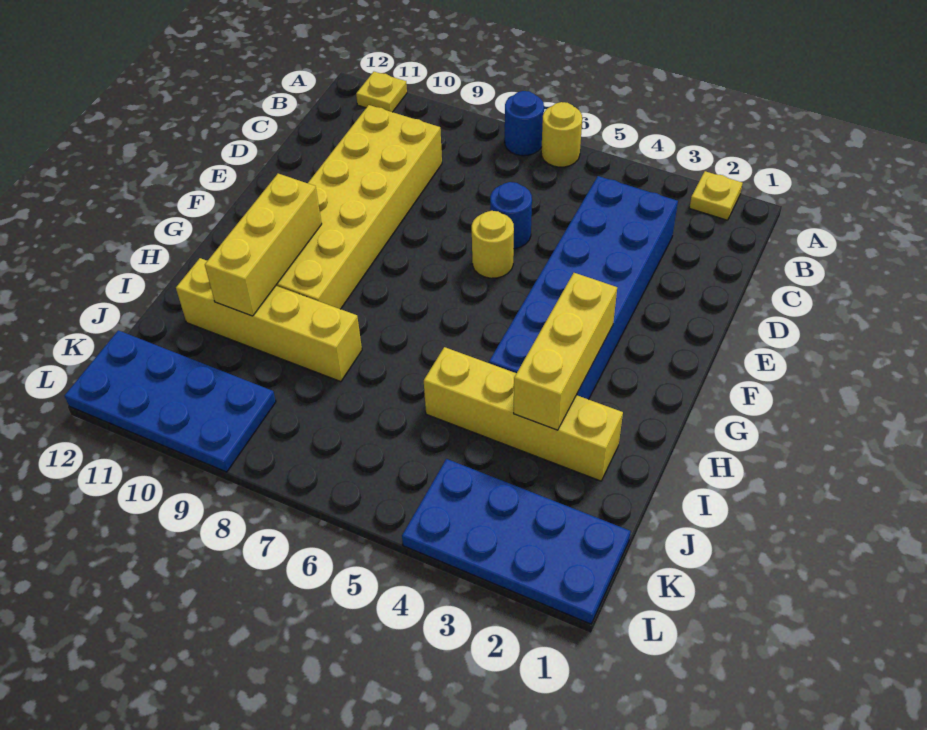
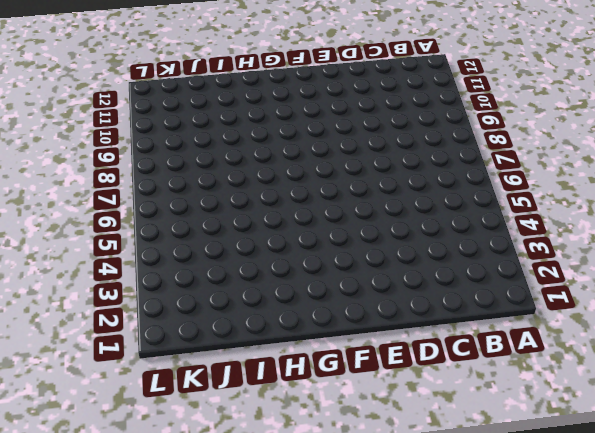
none -> yellow 1x1 plate [689,171,743,220]
none -> yellow 1x1 round brick [541,102,582,167]
none -> blue 1x1 round brick [505,91,544,156]

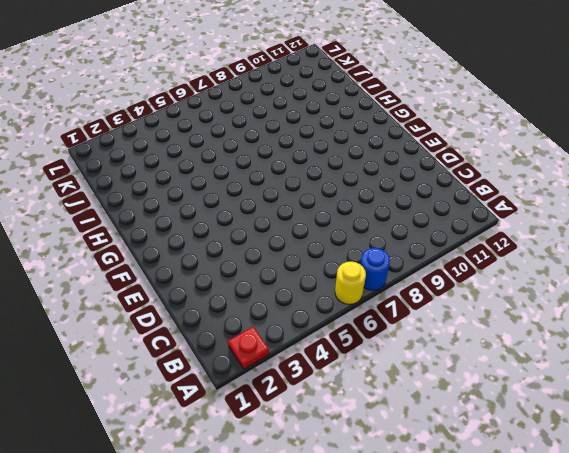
red 1x1 plate [228,327,269,369] -> yellow 1x1 plate [689,171,743,220]
none -> yellow 1x1 plate [356,72,407,112]
none -> blue 2x6 brick [489,176,678,400]
none -> yellow 2x6 brick [276,105,442,309]

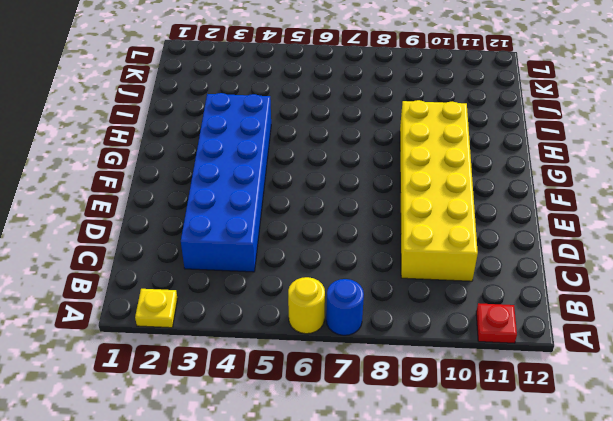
red 1x1 plate [476,303,517,343] -> yellow 1x1 plate [356,72,407,112]
none -> blue 1x1 round brick [490,182,532,249]
none -> yellow 1x1 round brick [472,211,514,278]
none -> yellow 1x4 brick [424,347,623,481]

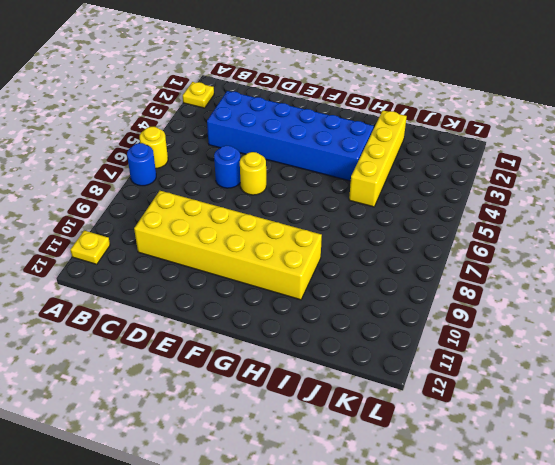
none -> yellow 1x4 brick [176,258,362,382]
none -> blue 2x4 plate [402,459,631,624]
none -> blue 2x4 plate [64,330,276,472]

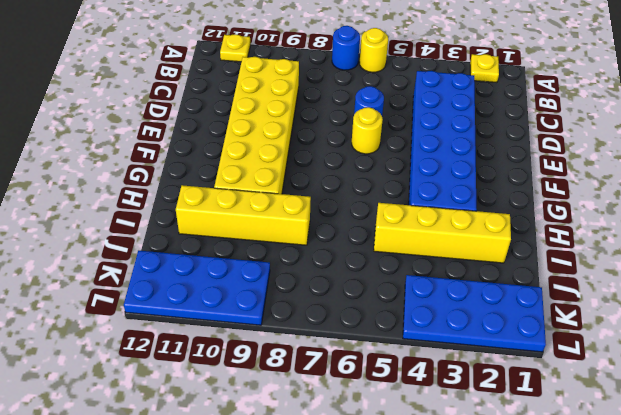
none -> yellow 1x3 brick [514,273,617,430]
none -> yellow 1x3 brick [205,174,322,316]

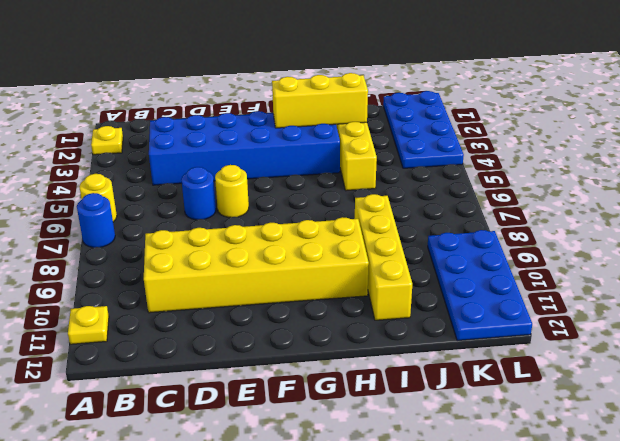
none -> yellow 1x3 brick [205,174,322,316]

